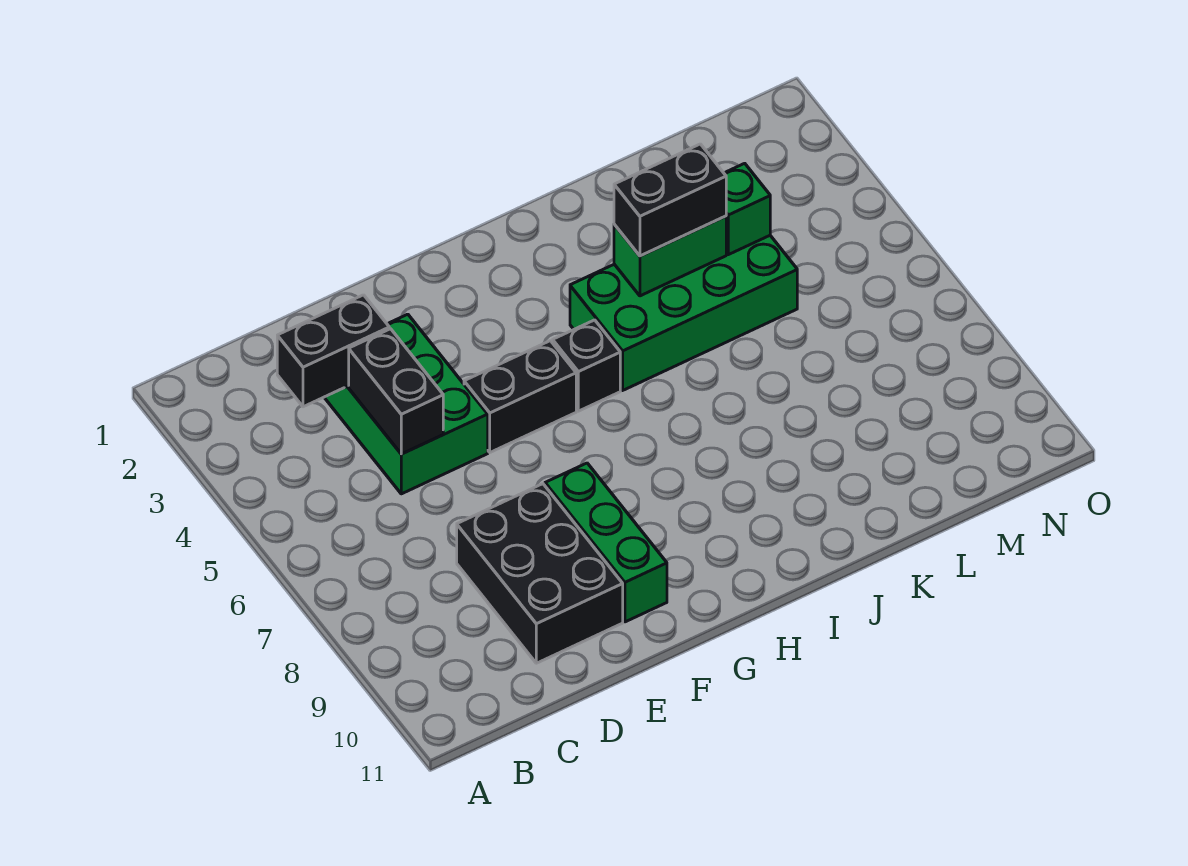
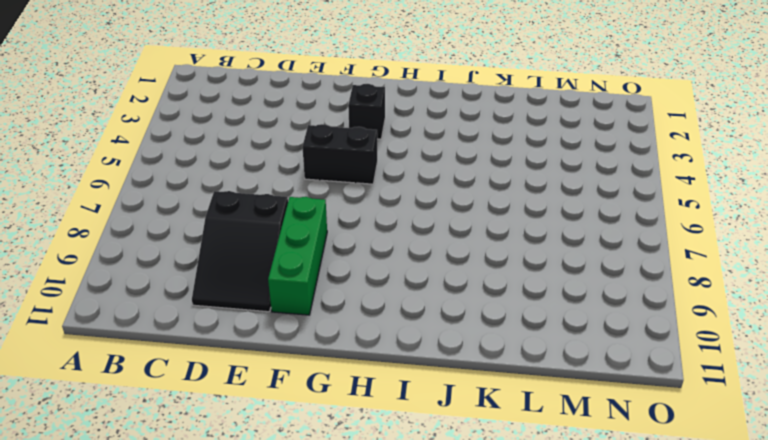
black 2x3 slope [192,191,288,312] -> black 2x3 brick [457,484,623,663]
black 1x1 brick [348,84,385,139] -> black 1x1 brick moved to [553,320,620,411]
none -> green 2x3 brick [324,314,488,494]
none -> green 2x4 brick [570,236,797,390]

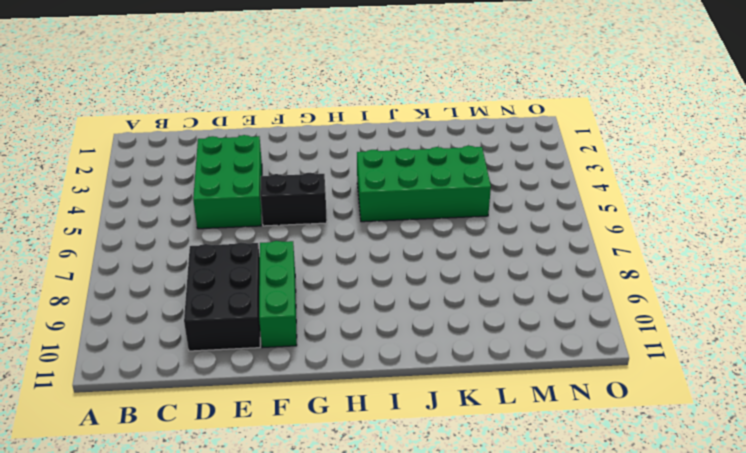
none -> black 1x1 brick [553,320,620,411]
none -> black 1x2 brick [277,295,389,407]

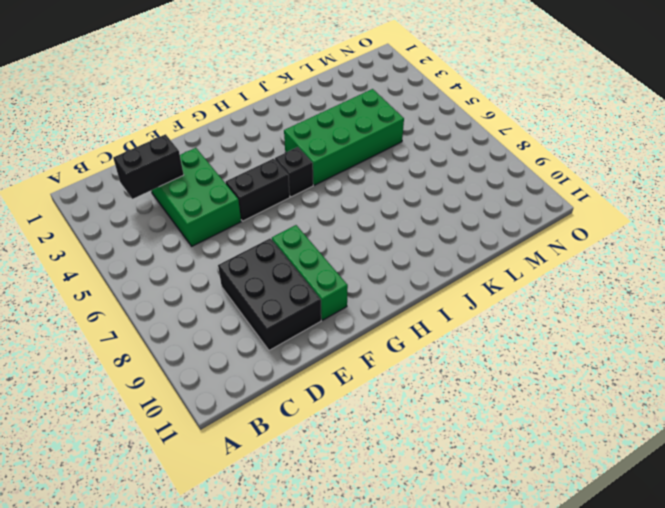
none -> black 1x2 brick [349,329,443,454]
none -> green 1x2 brick [614,216,726,296]

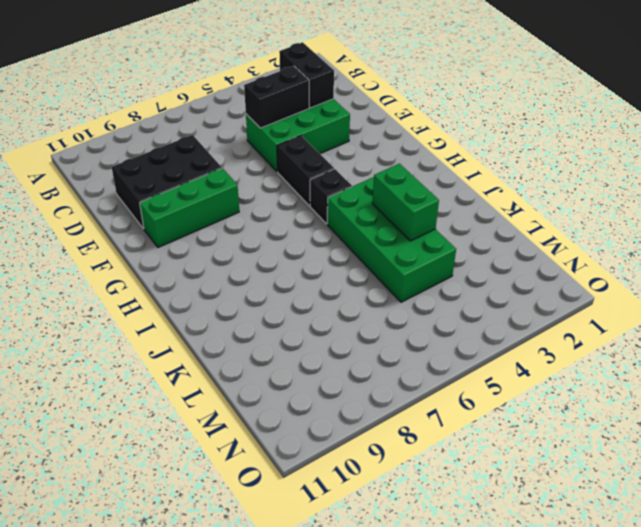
none -> green 1x1 brick [724,163,770,255]
none -> black 1x2 brick [614,144,726,256]

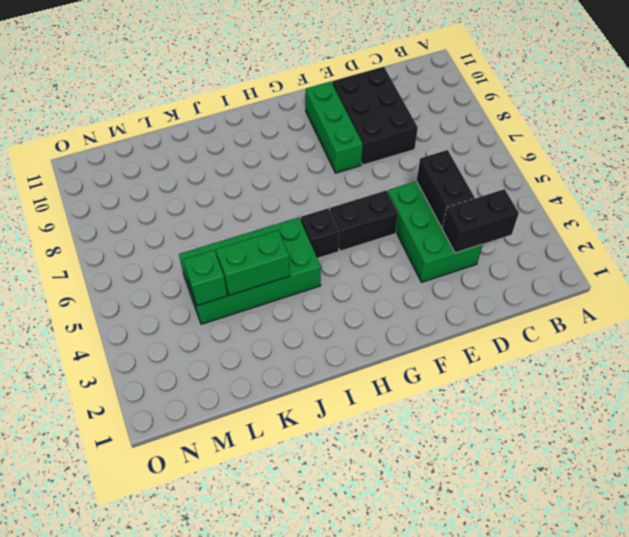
none -> black 1x2 brick [614,144,726,256]

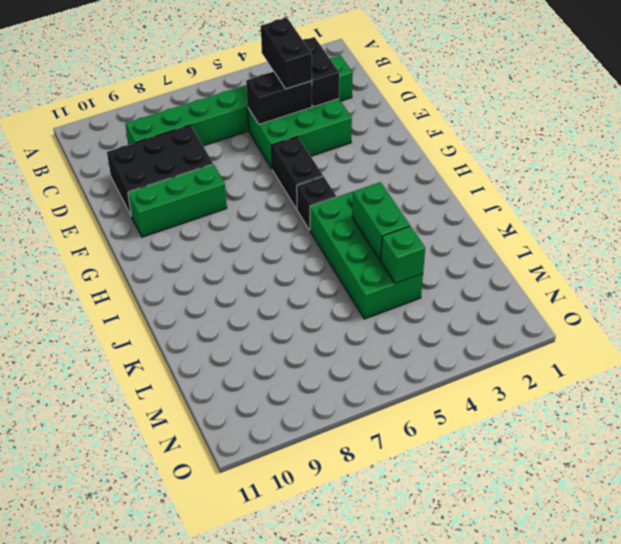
green 1x8 brick [125,56,353,146] -> none
black 1x2 brick [261,18,312,89] -> black 1x2 brick moved to [614,144,726,256]

